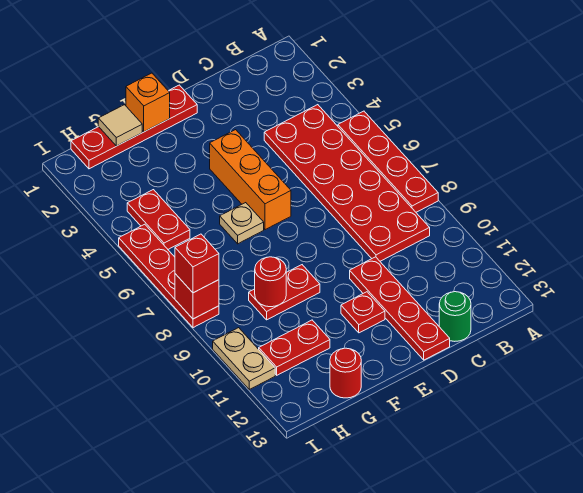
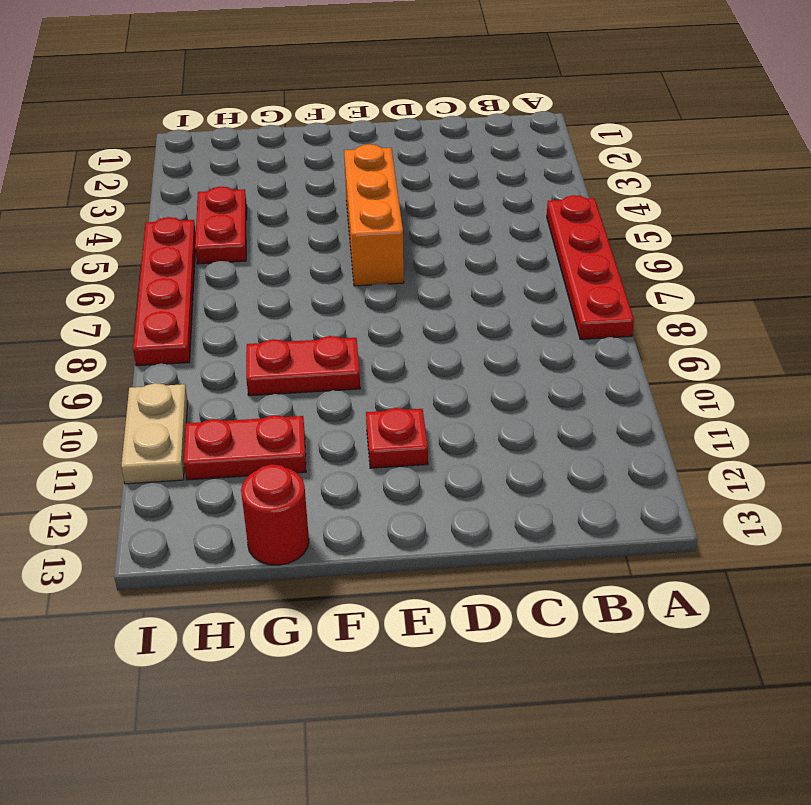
none -> red 2x6 plate [264,105,430,261]
none -> green 1x1 round brick [439,292,471,341]
none -> red 1x4 plate [350,257,450,360]

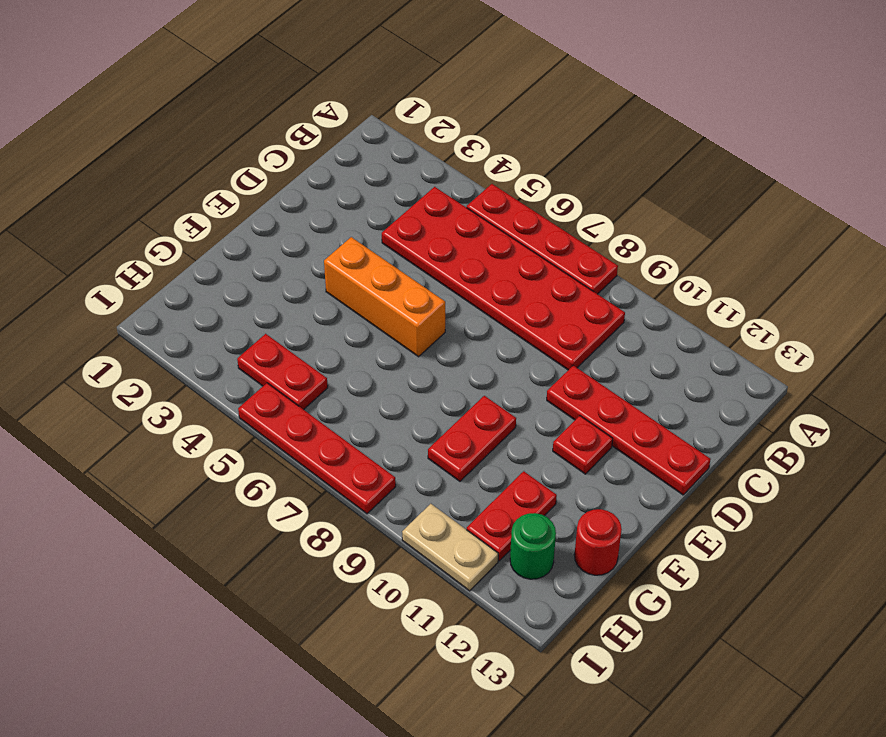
green 1x1 round brick [510,513,556,579] -> green 1x1 round brick moved to [439,292,471,341]
none -> red 1x4 plate [71,85,197,169]
none -> tan 1x1 plate [220,203,264,244]
none -> orange 1x1 brick [126,73,170,132]

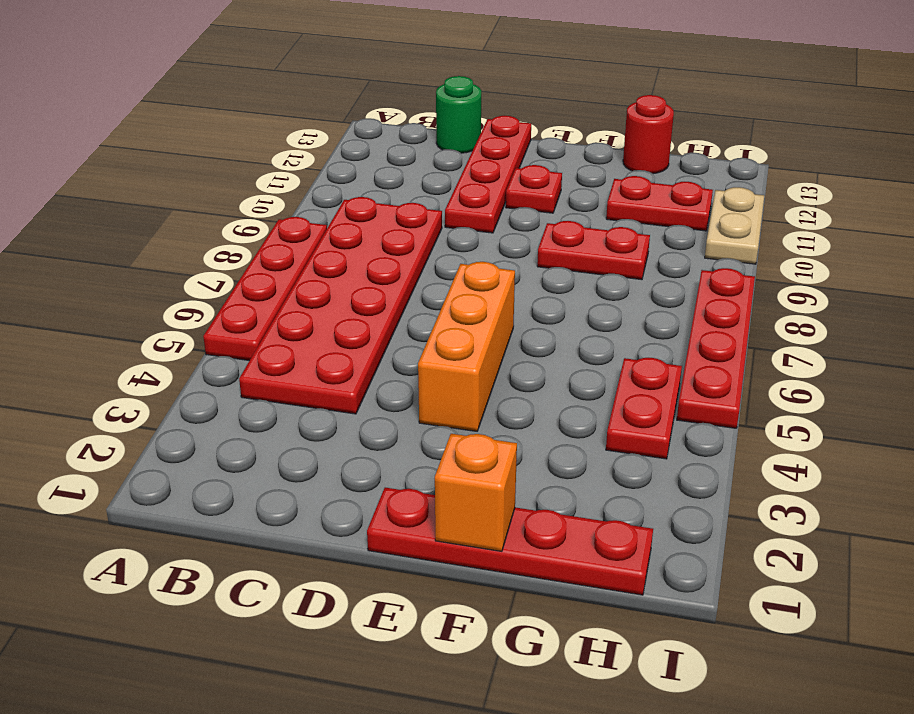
none -> tan 1x1 plate [220,203,264,244]
none -> tan 1x1 tile [98,105,142,146]
none -> red 1x1 round brick [255,257,286,307]

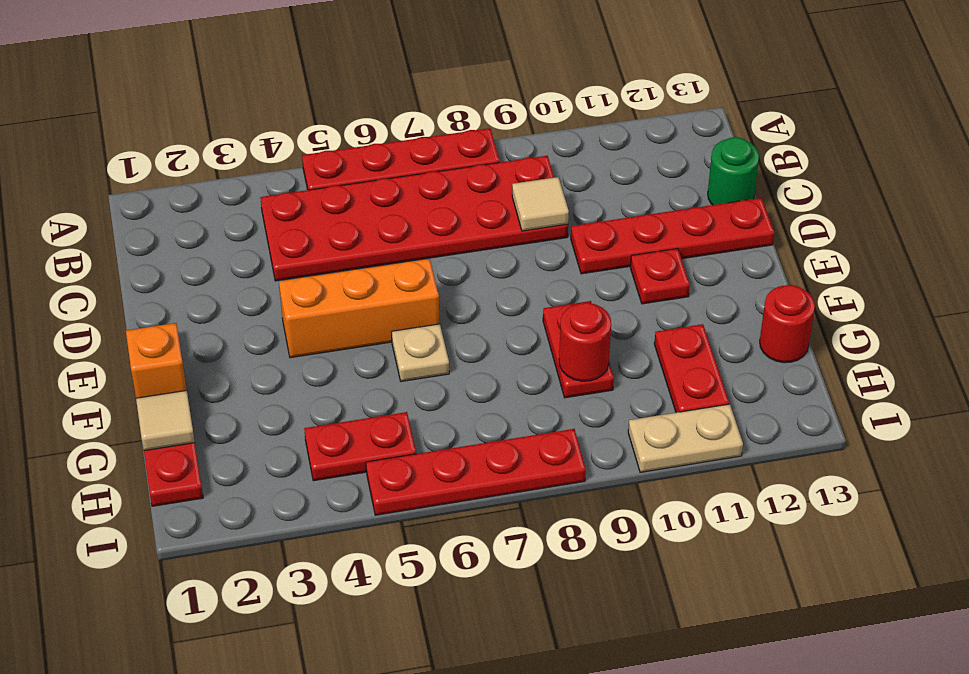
tan 1x1 tile [512,177,569,231] -> none
none -> red 1x1 brick [175,274,219,319]
none -> red 1x1 brick [175,234,219,293]

